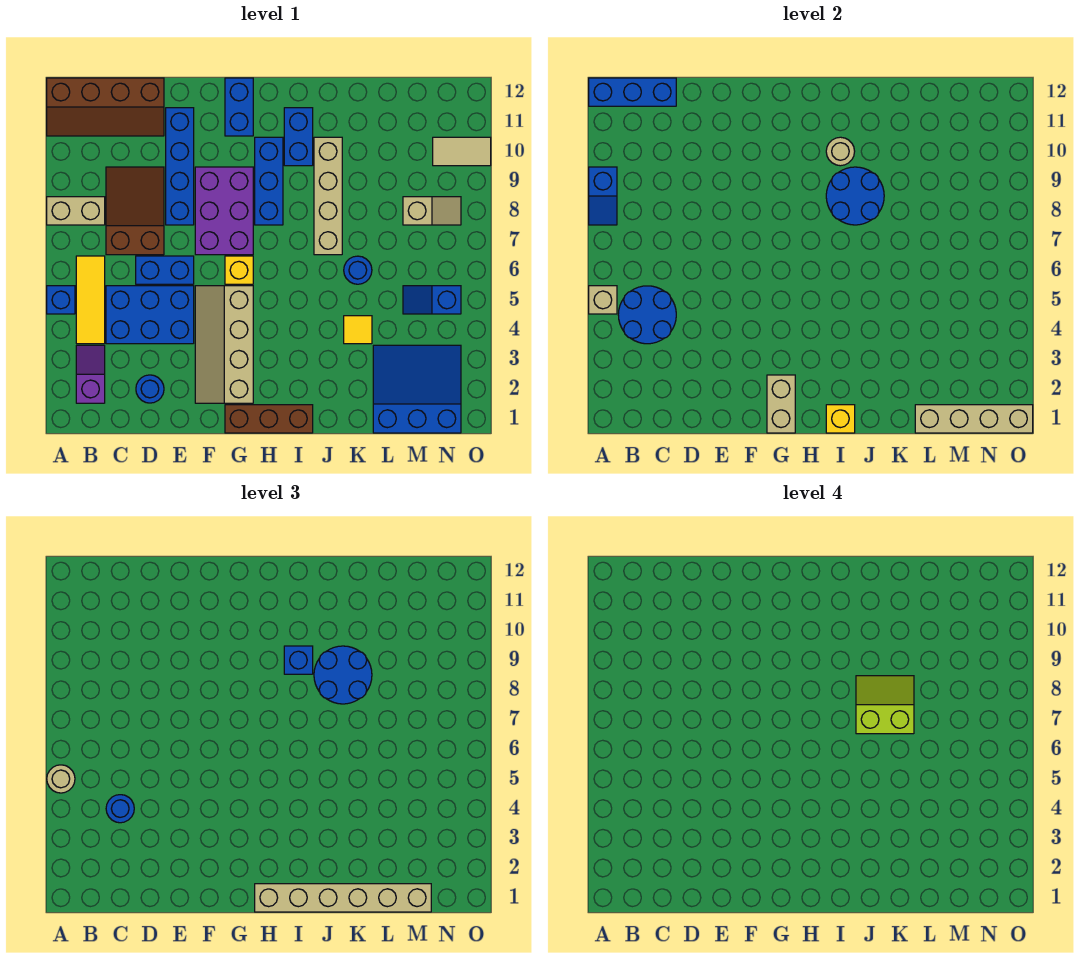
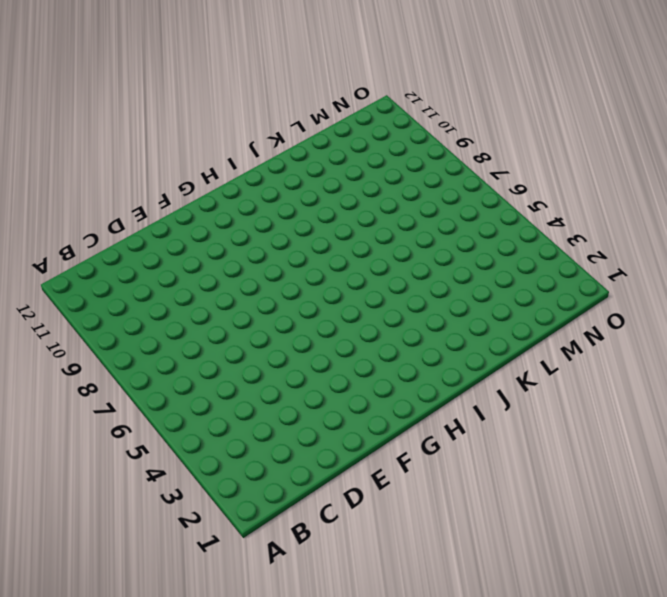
none -> blue 1x1 brick [47,286,75,314]
none -> tan 1x2 brick [47,197,105,225]
none -> brown 2x4 slope [47,78,164,136]
none -> purple 1x2 slope [76,345,105,403]

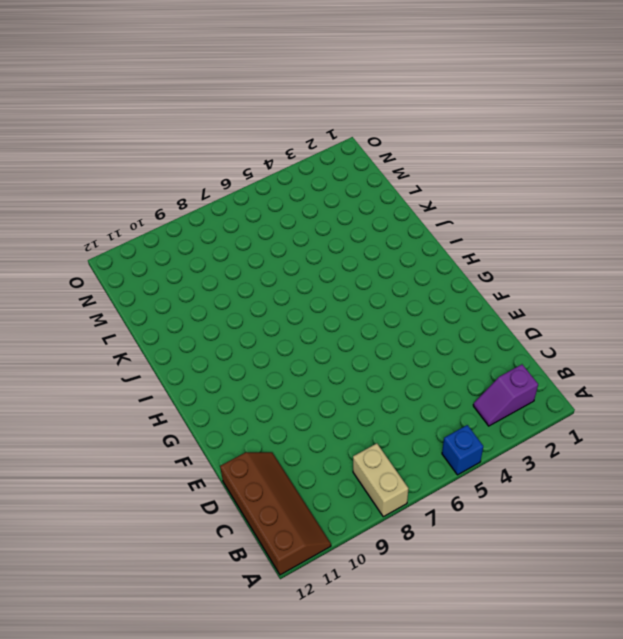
none -> yellow 1x3 tile [76,256,105,344]
none -> blue 2x3 brick [106,286,194,344]
none -> brown 2x3 slope [106,167,164,255]
none -> blue 1x1 round brick [136,375,164,403]

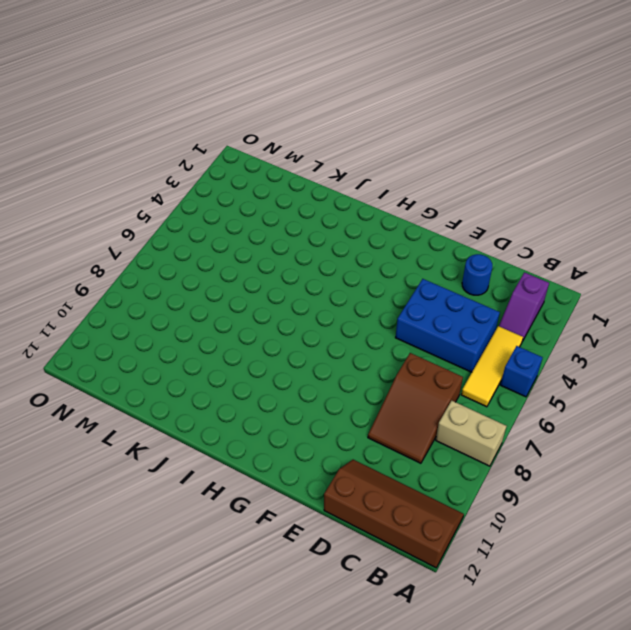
none -> blue 1x2 brick [136,256,194,284]
none -> blue 1x4 brick [166,108,194,225]
none -> tan 2x4 slope [195,286,253,403]
none -> purple 2x3 brick [195,167,253,255]

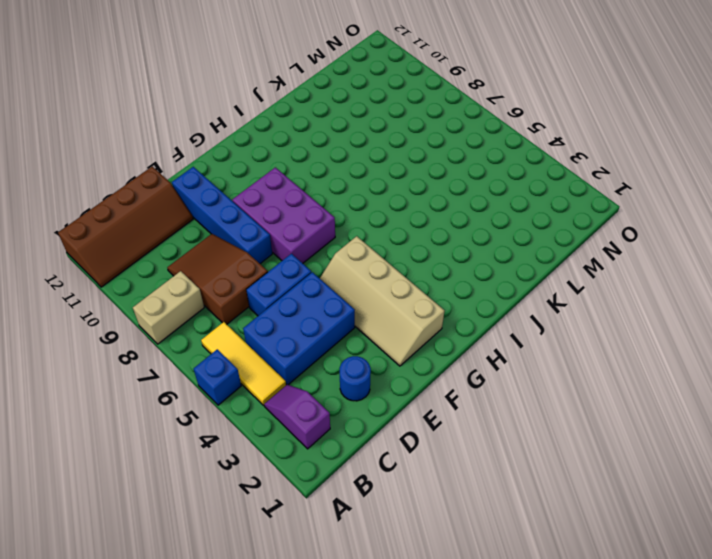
none -> brown 1x3 brick [225,405,313,433]
none -> yellow 1x1 brick [225,256,253,284]
none -> blue 1x2 brick [225,78,253,136]
none -> blue 1x3 brick [255,137,283,225]

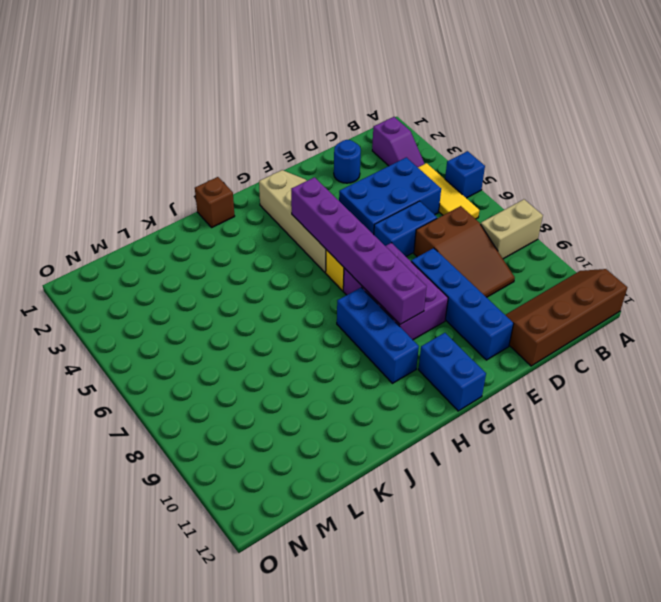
purple 1x6 brick [291,177,427,325] -> none
brown 1x1 brick [195,177,235,227] -> brown 1x3 brick [225,405,313,433]
none -> blue 1x2 brick [284,108,313,166]
none -> tan 1x4 brick [314,137,342,255]
none -> yellow 1x1 tile [344,316,372,344]
none -> blue 1x1 round brick [344,256,372,284]

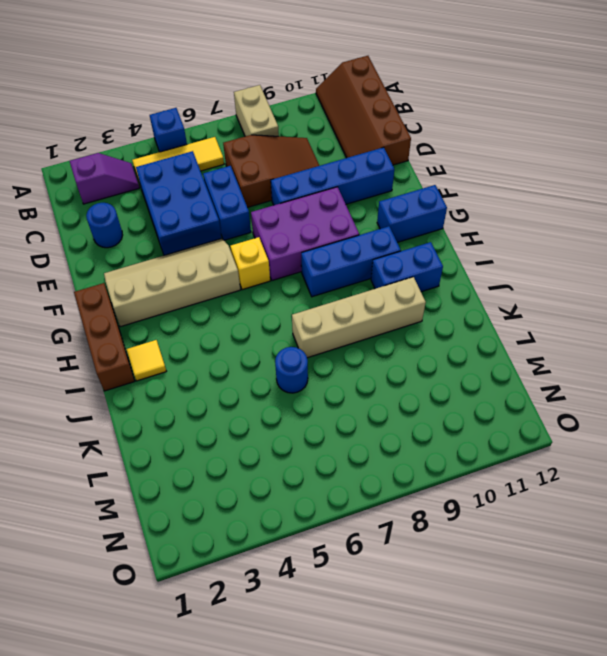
yellow 1x1 tile [127,340,166,381] -> yellow 1x1 tile moved to [344,316,372,344]
none -> blue 3x3 slope [373,345,461,433]
none -> blue 1x2 slope [403,286,461,314]
none -> tan 1x2 slope [403,197,461,225]
none -> tan 1x2 tile [433,137,491,166]

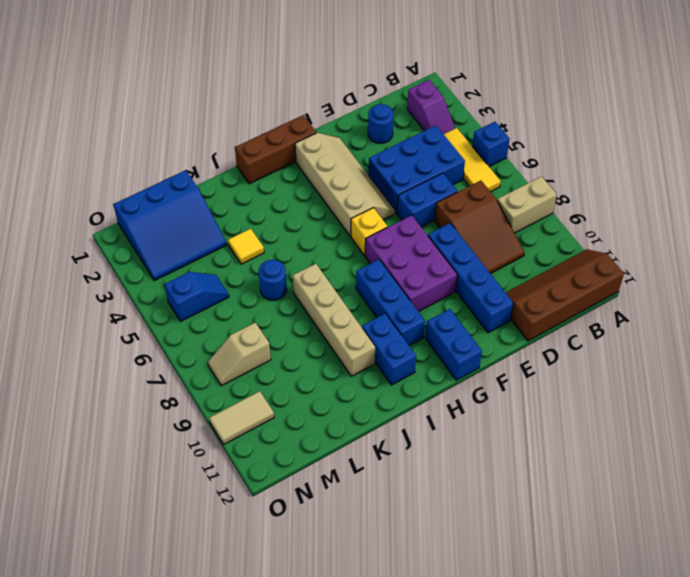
none -> tan 1x1 brick [589,286,617,314]
none -> blue 1x2 slope [589,167,617,225]
none -> blue 1x3 brick [589,78,676,106]
none -> blue 2x2 round brick [618,286,676,344]

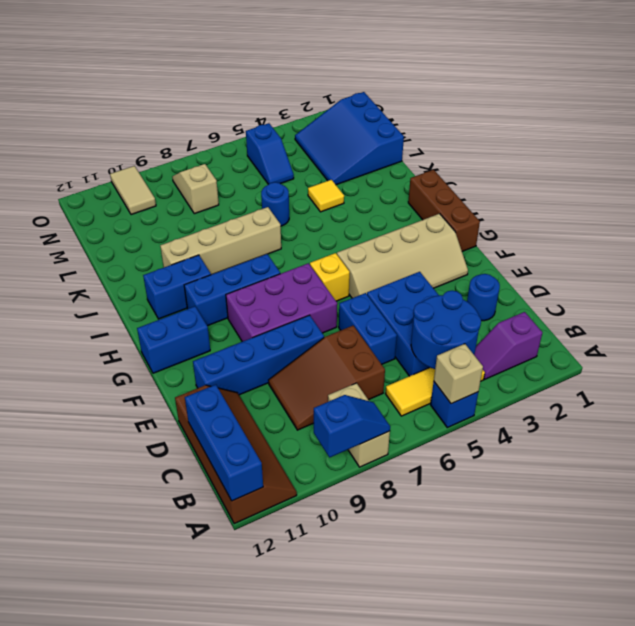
none -> tan 1x2 brick [767,375,795,433]
none -> yellow 1x1 brick [826,405,855,433]
none -> blue 2x2 round brick [826,167,884,225]
none -> tan 1x1 round brick [826,137,855,166]

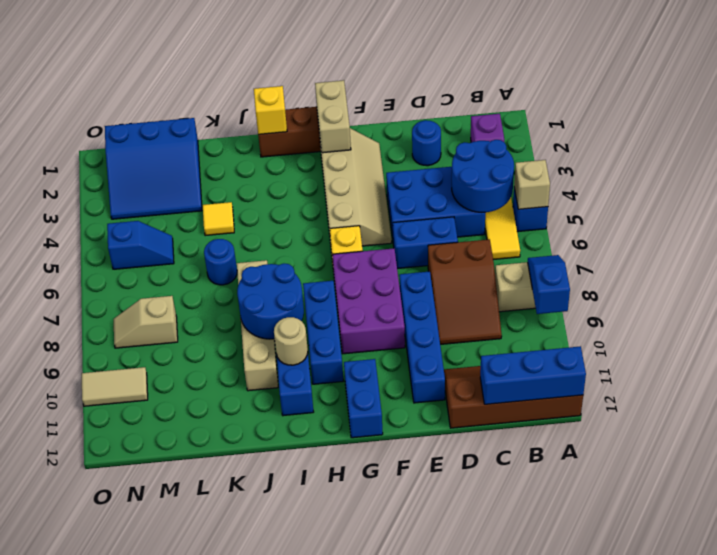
none -> tan 1x4 brick [915,405,1033,433]
none -> tan 1x1 round brick [47,765,75,793]
none -> blue 1x1 round brick [106,795,134,823]
none -> tan 1x6 brick [255,884,431,912]

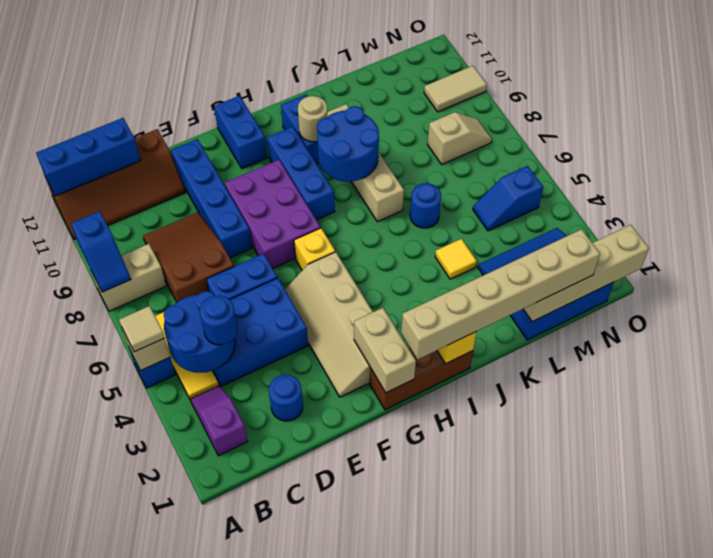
tan 1x1 tile [119,306,165,352] -> tan 1x1 round brick [47,765,75,793]
none -> blue 1x1 brick [284,646,313,674]
none -> blue 2x2 round brick [314,646,372,704]
none -> lime 2x2 slope [856,676,914,734]

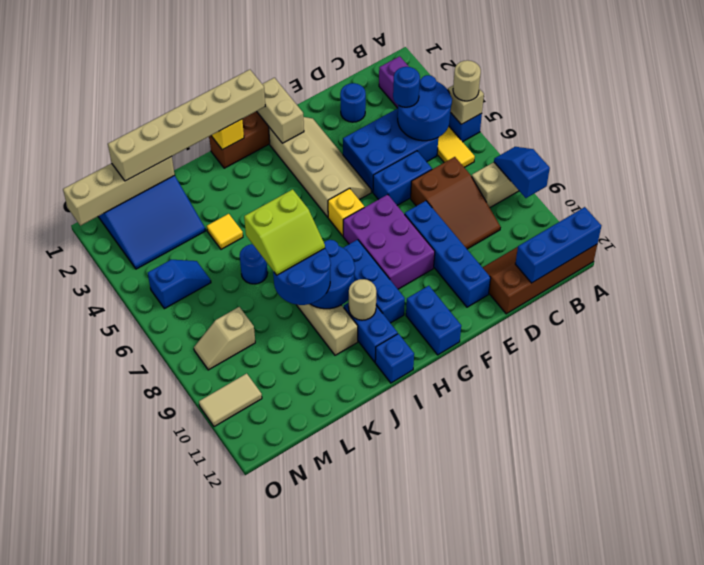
blue 1x1 brick [375,334,414,383] -> blue 1x1 brick moved to [284,646,313,674]

